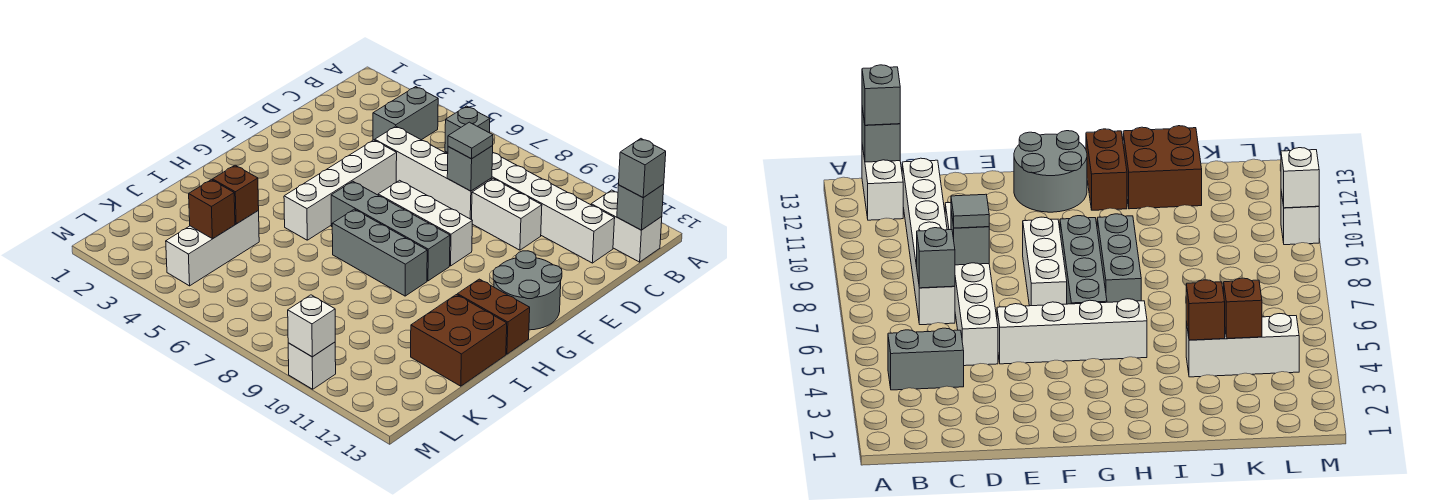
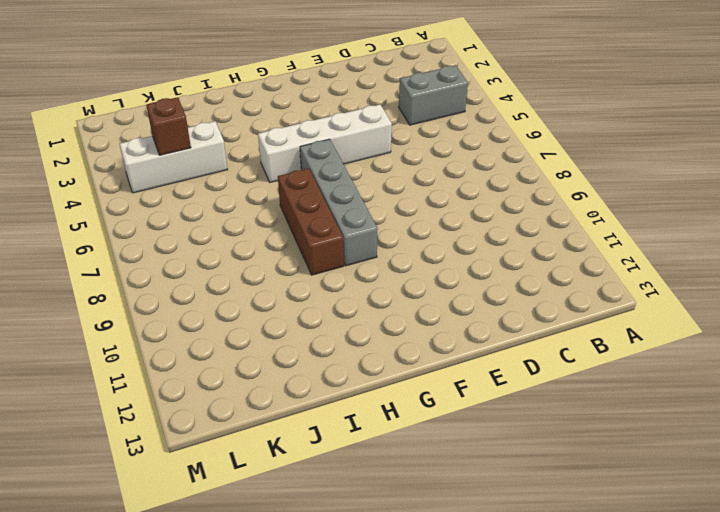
brown 1x3 brick [278,168,344,275] -> grey 1x3 brick [332,209,427,296]
none -> white 1x2 brick [591,190,662,262]
none -> white 1x6 brick [445,151,615,263]
none -> white 1x4 brick [375,126,492,220]

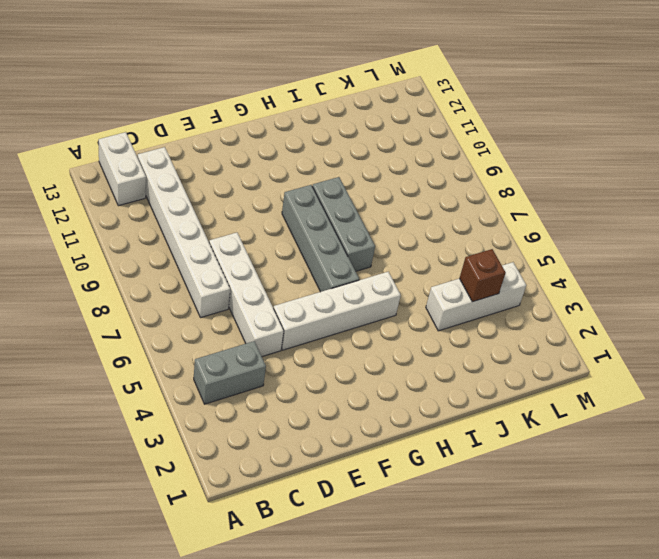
none -> white 1x2 brick [472,179,542,250]
none -> white 1x3 brick [378,180,472,266]
none -> grey 2x2 round brick [493,251,562,330]

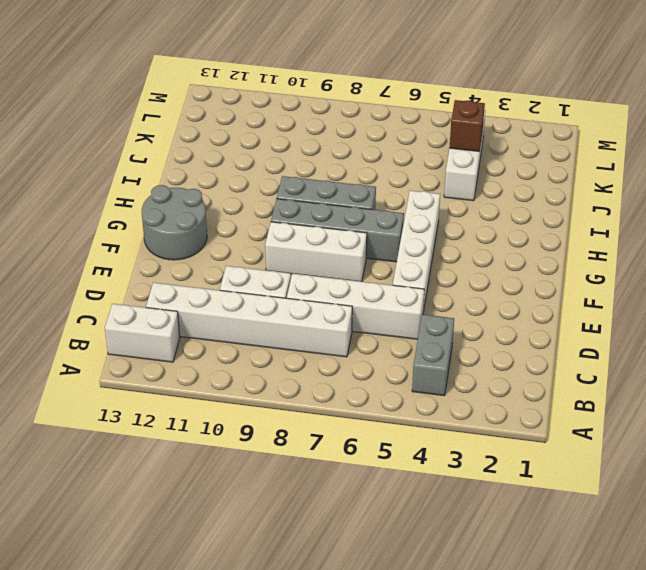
none -> brown 1x2 brick [457,279,530,354]
none -> brown 2x2 brick [411,295,507,386]
none -> white 1x1 brick [288,342,336,389]

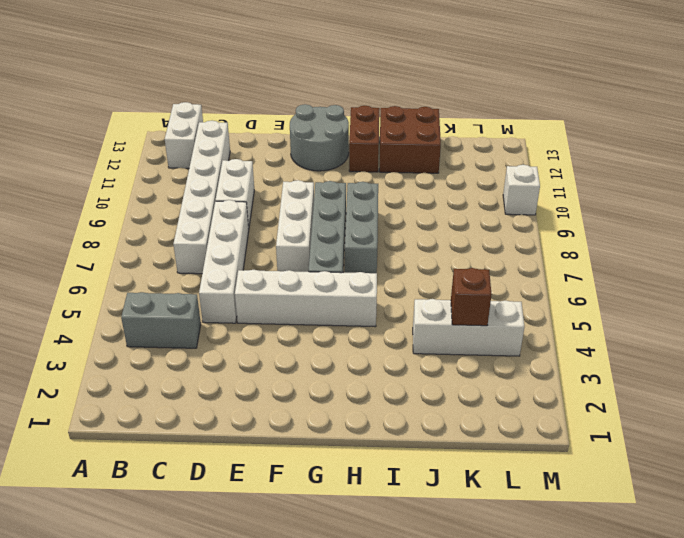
none -> grey 1x1 brick [617,184,664,230]
none -> grey 1x1 brick [445,106,490,153]
none -> grey 1x1 brick [447,146,493,191]

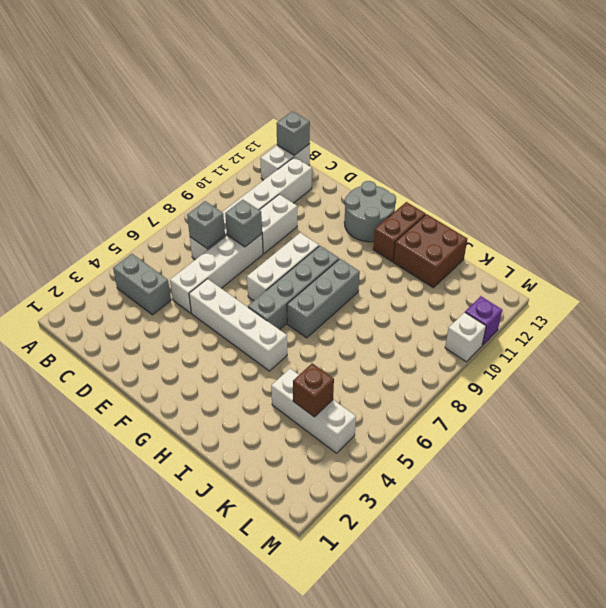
purple 1x1 brick [465,296,502,345] -> none
none -> brown 1x1 brick [213,165,259,224]
none -> white 1x1 brick [288,295,335,357]
none -> grey 1x1 brick [619,139,666,198]

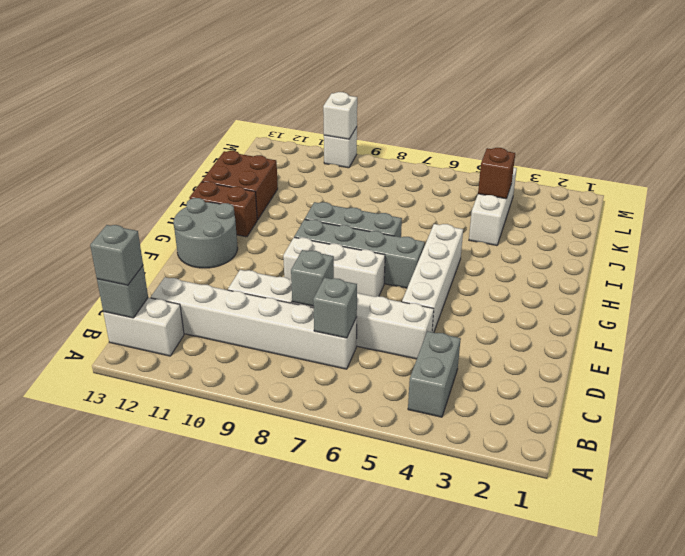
none -> brown 1x1 brick [213,165,259,224]
none -> grey 1x1 tile [448,122,493,159]

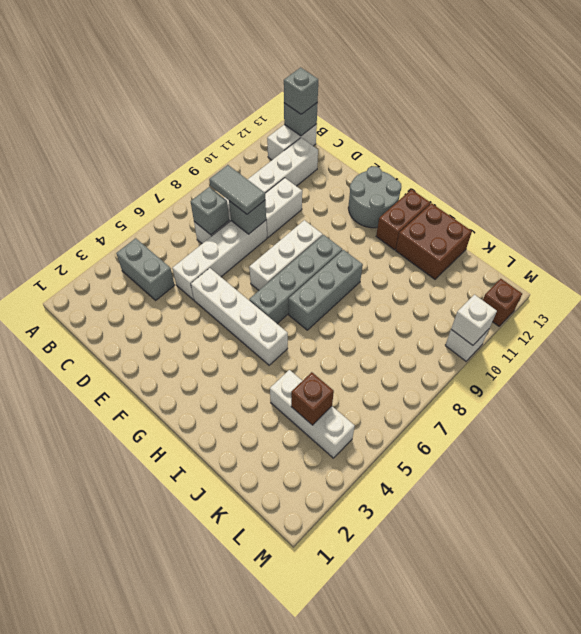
grey 1x2 tile [209,165,265,214] -> grey 1x1 tile [448,122,493,159]
brown 1x1 brick [483,279,522,326] -> brown 1x1 brick moved to [213,165,259,224]

